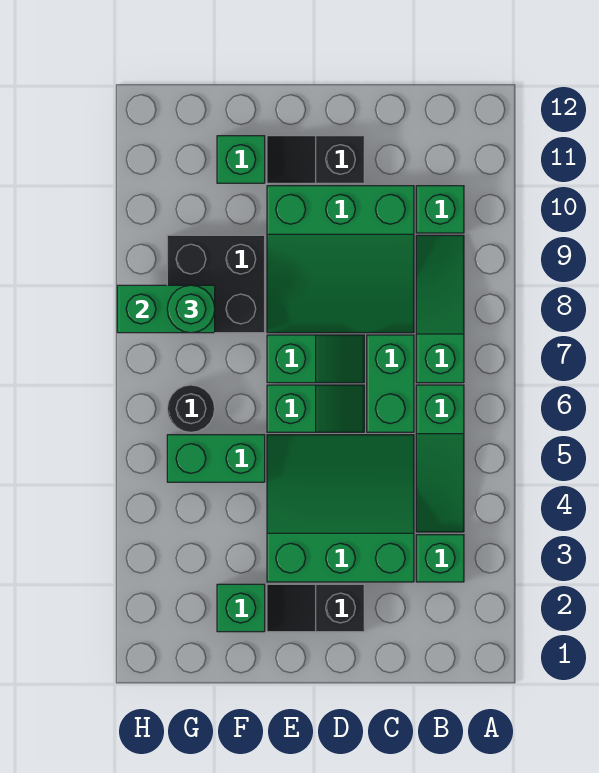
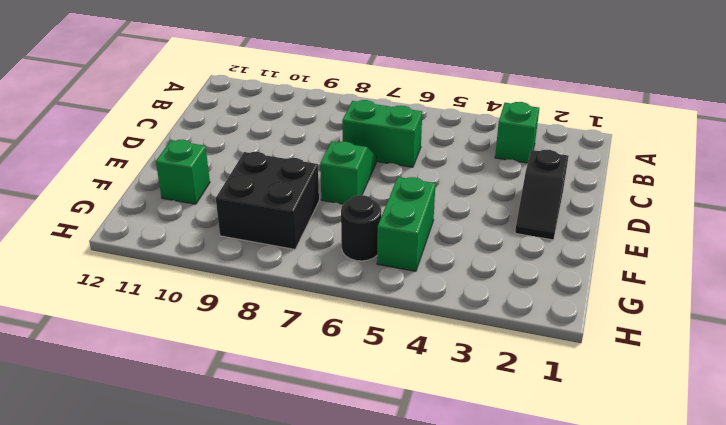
none -> green 1x3 slope [416,385,464,532]
none -> green 1x3 slope [416,235,464,383]
none -> green 1x1 brick [416,186,464,233]

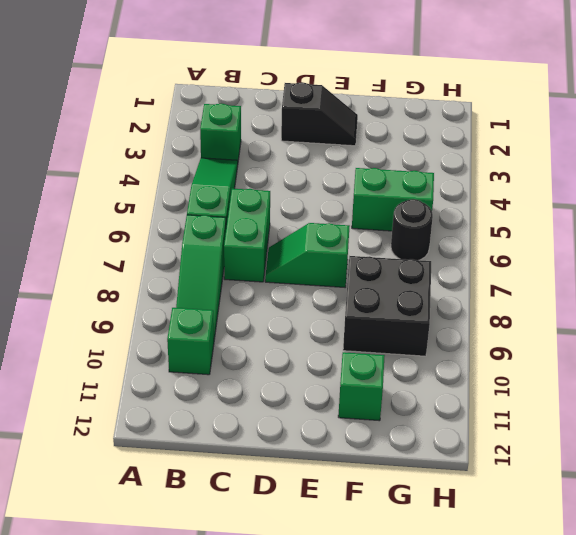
none -> green 3x3 slope [267,435,414,582]
none -> green 3x3 slope [267,186,414,333]
none -> green 1x2 slope [267,385,364,432]

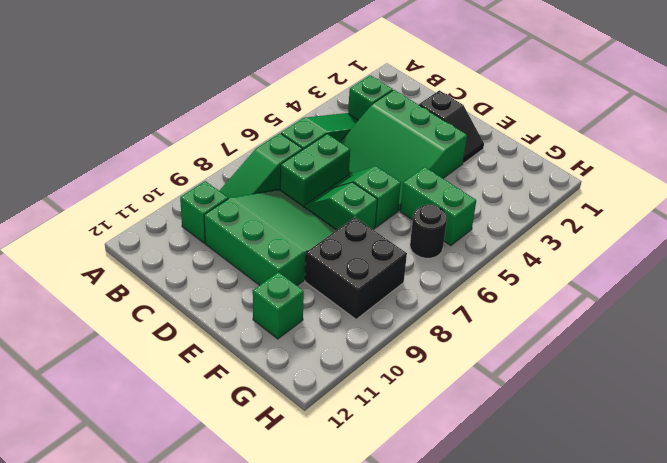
none -> black 1x2 slope [267,136,364,183]
none -> green 1x1 brick [217,584,265,632]
none -> green 1x2 brick [117,285,215,333]

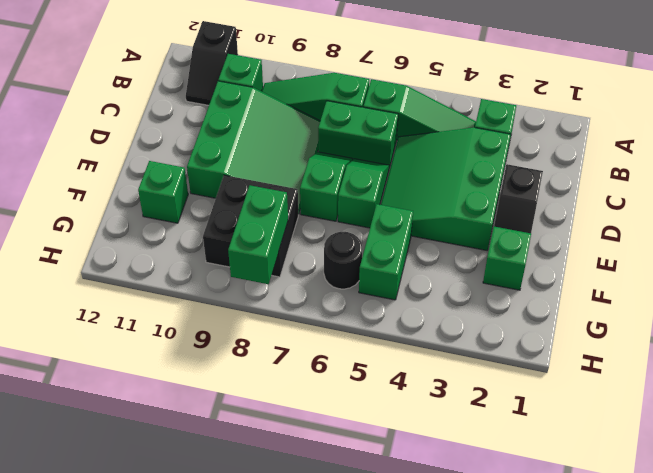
black 1x2 slope [186,21,238,105] -> black 1x2 slope moved to [267,136,364,183]
none -> green 1x1 round brick [167,285,215,333]

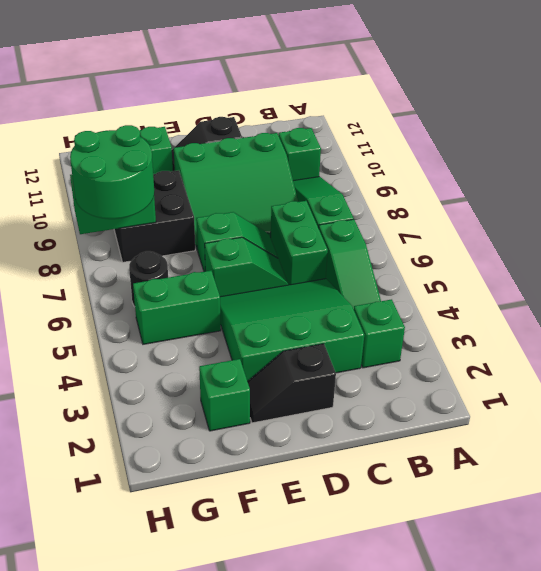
green 2x2 round brick [70,125,154,219] -> green 1x1 round brick [167,285,215,333]

